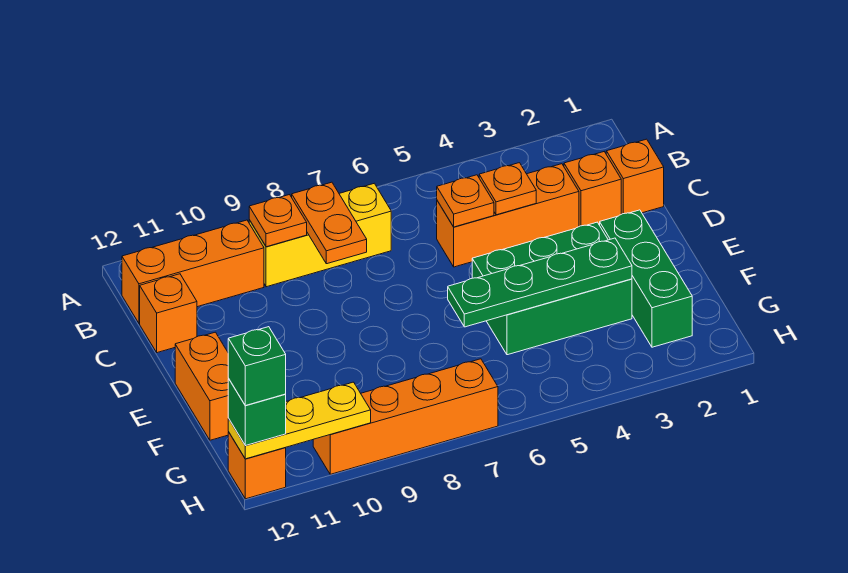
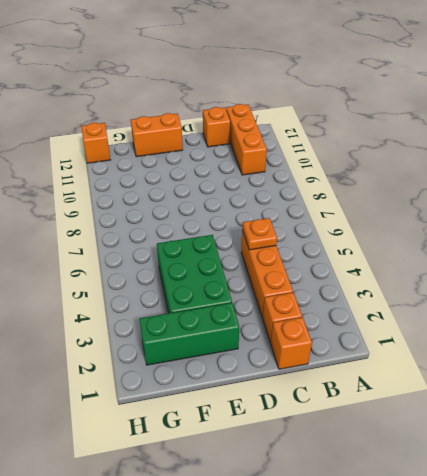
none -> yellow 1x3 brick [249,183,391,287]
none -> orange 1x4 brick [313,359,498,474]
none -> orange 1x2 plate [292,182,367,264]

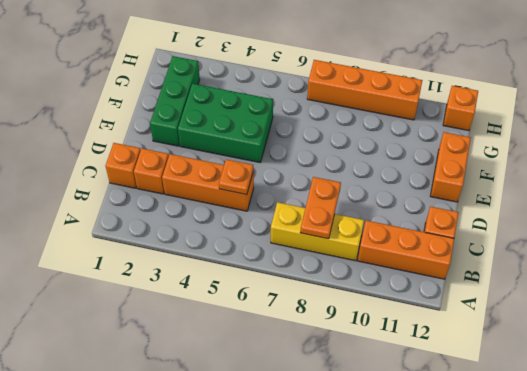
none -> orange 1x1 plate [249,195,307,247]
none -> orange 1x1 plate [479,163,536,215]
none -> green 1x4 plate [448,238,632,327]

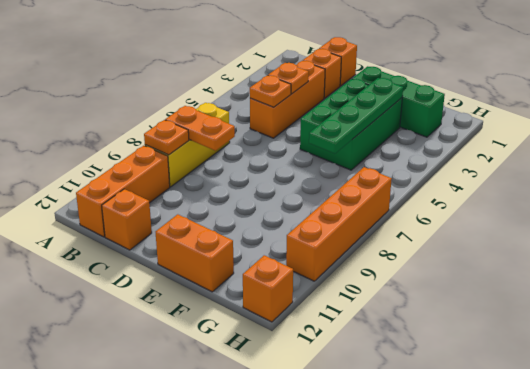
none -> yellow 1x3 plate [228,382,371,459]
none -> green 1x1 brick [228,379,286,446]
none -> green 1x1 brick [228,327,286,406]

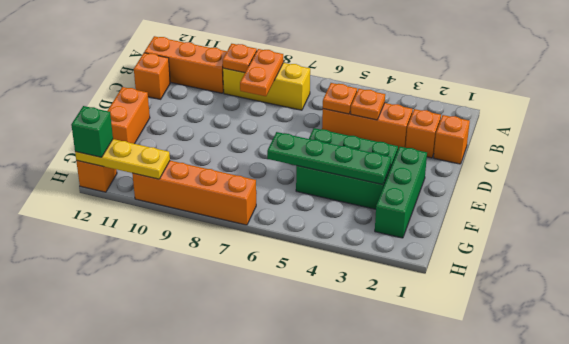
none -> green 1x1 brick [228,327,286,406]

